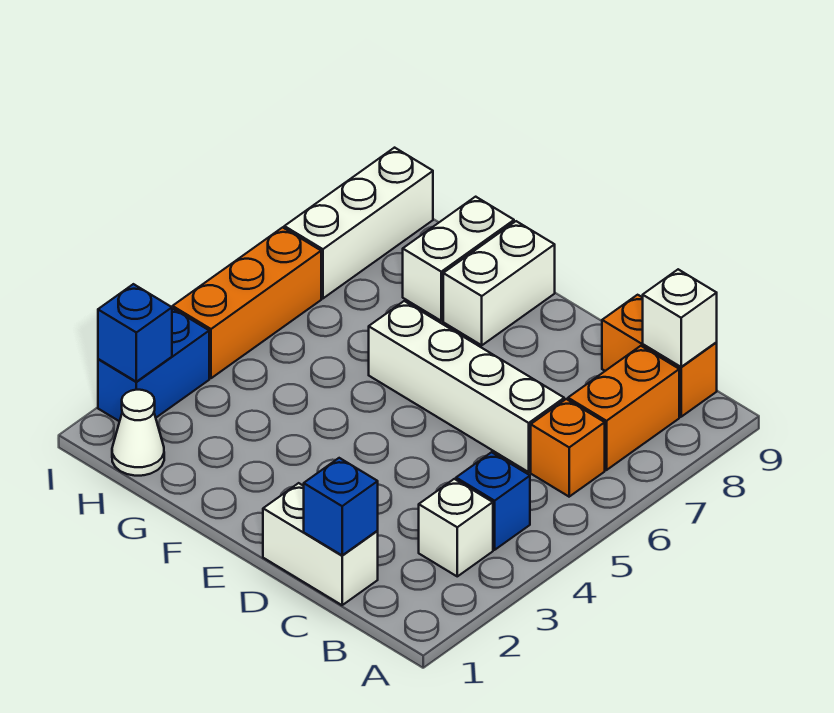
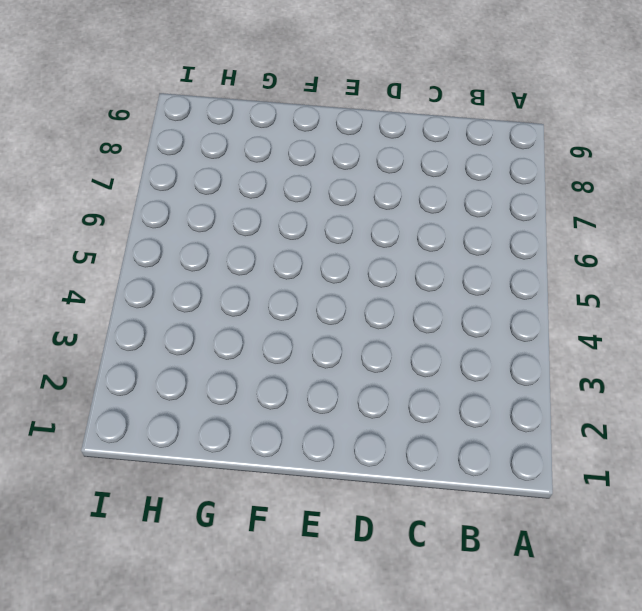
none -> white 1x1 brick [419,479,493,576]
none -> blue 1x1 brick [456,452,530,550]
none -> orange 1x1 brick [531,399,605,497]

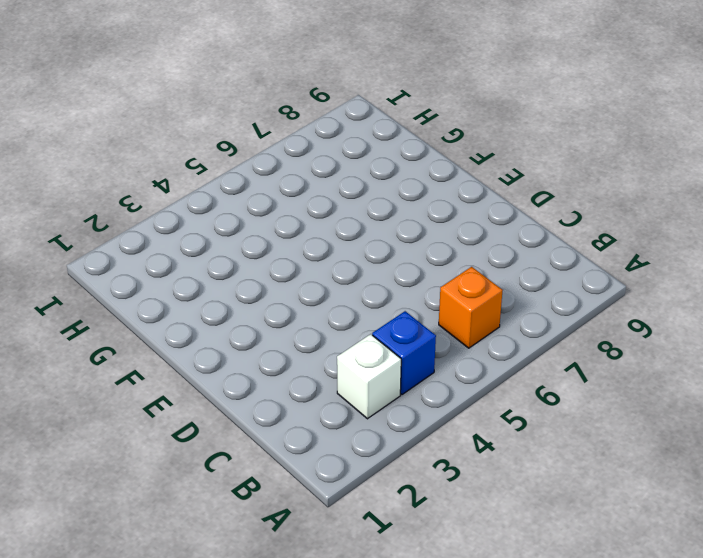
none -> orange 1x2 brick [568,346,679,470]
none -> orange 1x2 brick [602,295,717,417]
none -> white 1x2 brick [263,483,378,605]

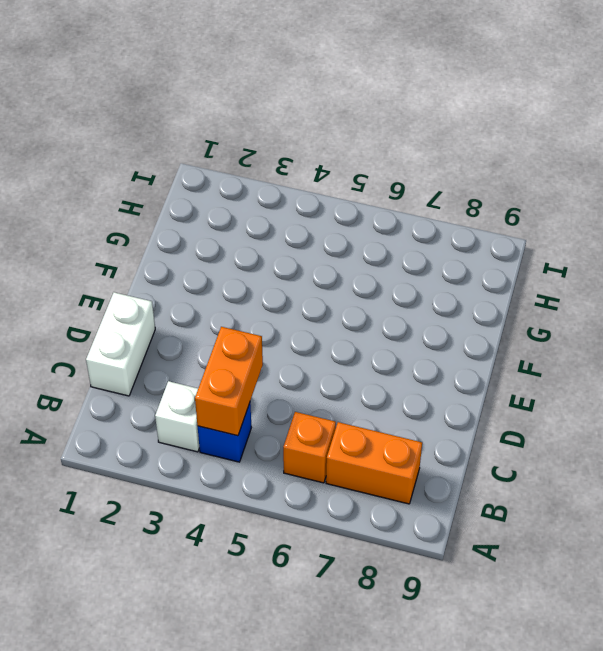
orange 1x2 brick [195,327,263,436] -> orange 1x2 brick moved to [602,295,717,417]
none -> white 1x4 brick [369,301,564,472]
none -> white 1x2 brick [443,221,555,345]
none -> white 1x2 brick [403,197,514,321]

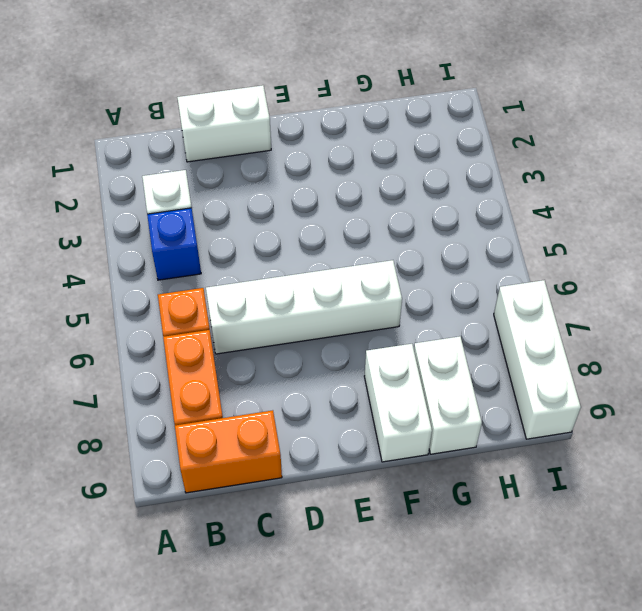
none -> white 1x1 cone [112,390,164,476]
none -> blue 1x2 brick [98,308,209,422]
none -> orange 1x3 brick [173,227,321,378]

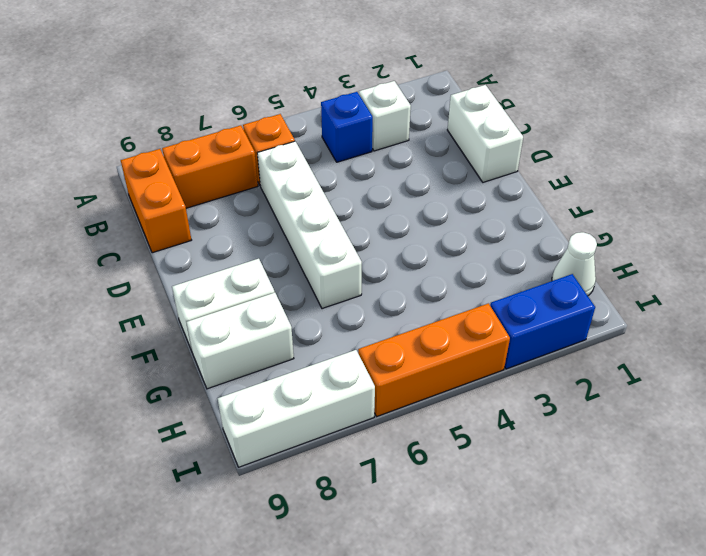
none -> white 1x1 brick [643,269,717,367]
none -> blue 1x1 brick [304,458,378,555]
none -> blue 1x1 brick [98,284,172,382]

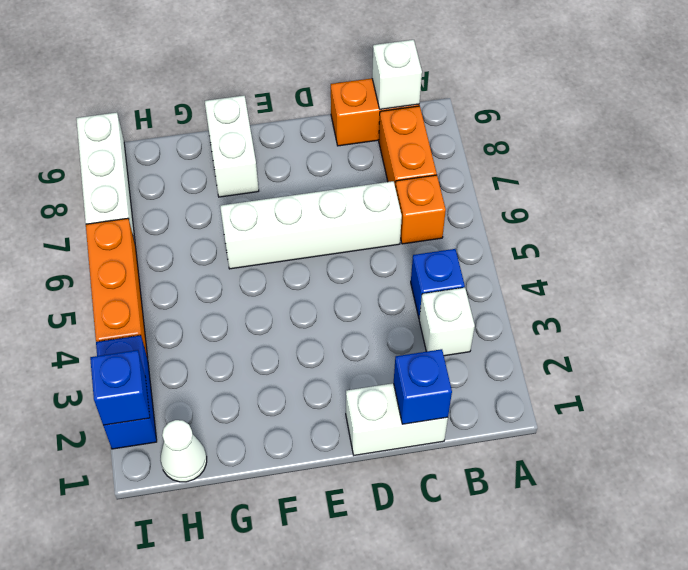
none -> white 1x2 brick [403,197,514,321]

